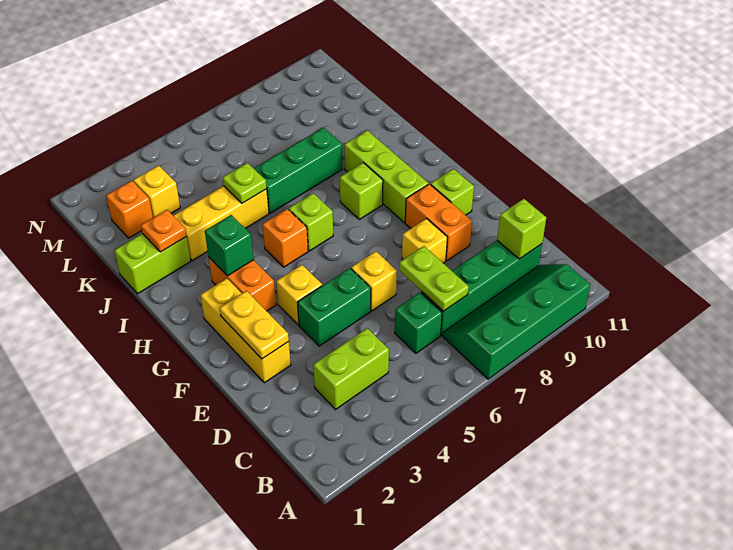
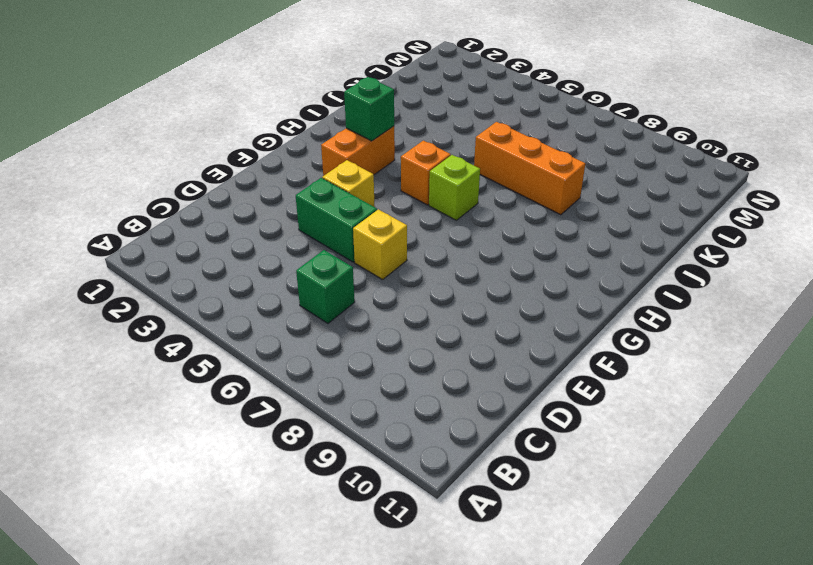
orange 1x3 brick [474,122,585,215] -> green 1x3 brick [254,128,343,213]
none -> green 2x4 slope [443,264,590,379]
none -> lime 1x2 brick [313,328,389,409]
none -> green 1x4 brick [421,240,542,335]

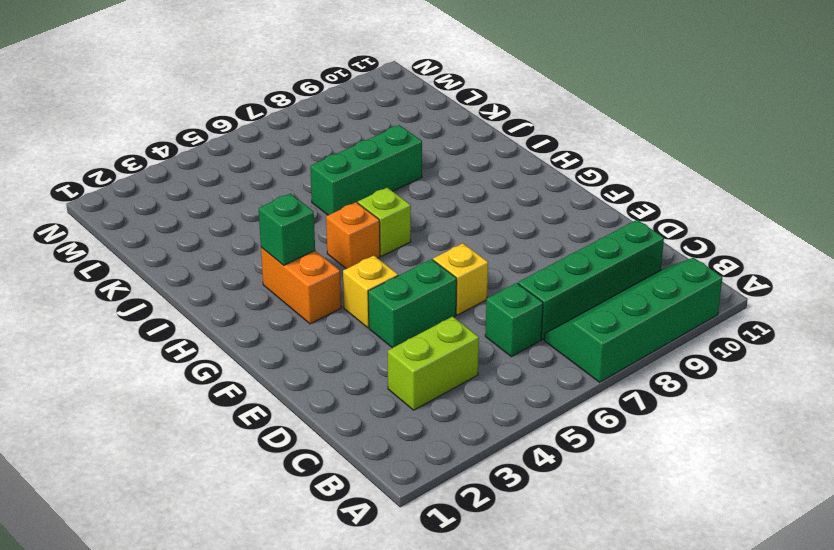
none -> yellow 1x3 brick [201,278,291,383]
none -> yellow 1x1 brick [402,219,447,263]
none -> orange 1x2 brick [405,184,472,261]

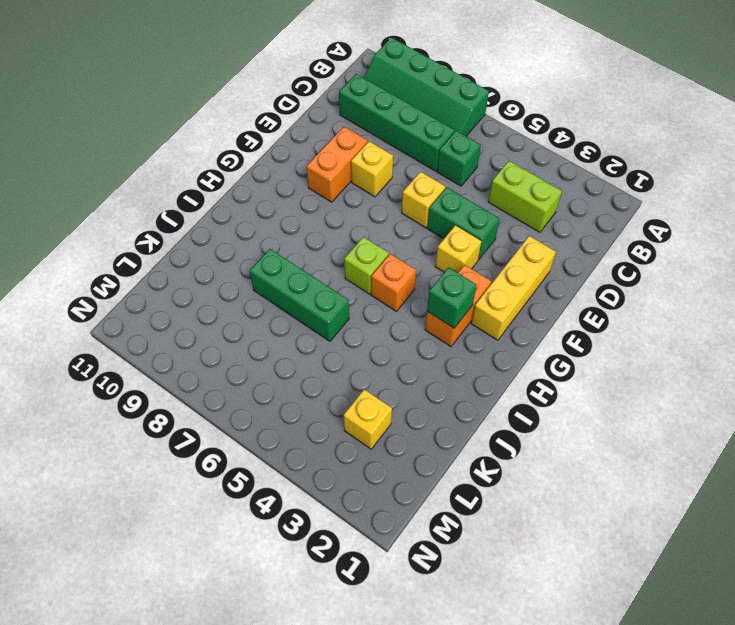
none -> lime 1x1 brick [431,169,474,215]
none -> lime 1x3 brick [344,130,428,222]
none -> lime 1x1 brick [340,163,383,219]

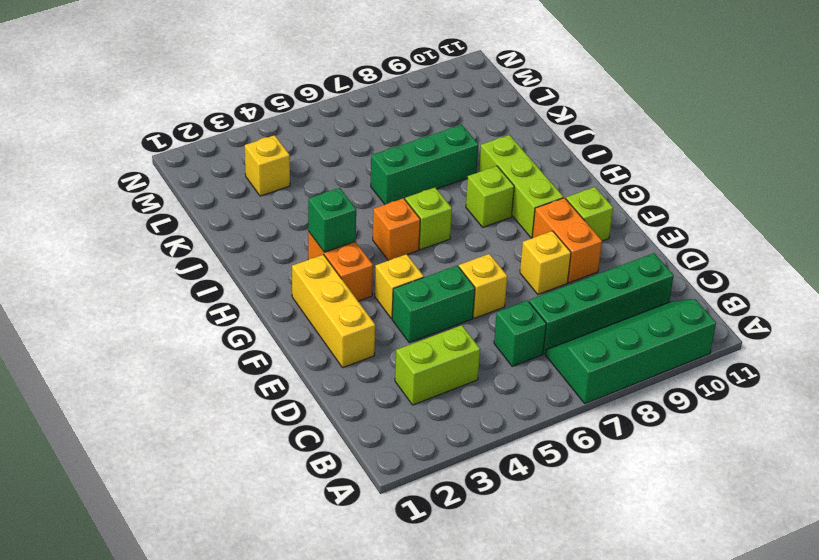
none -> lime 1x2 brick [114,234,191,294]
none -> yellow 1x3 brick [173,186,269,261]
none -> orange 1x1 brick [106,181,153,238]

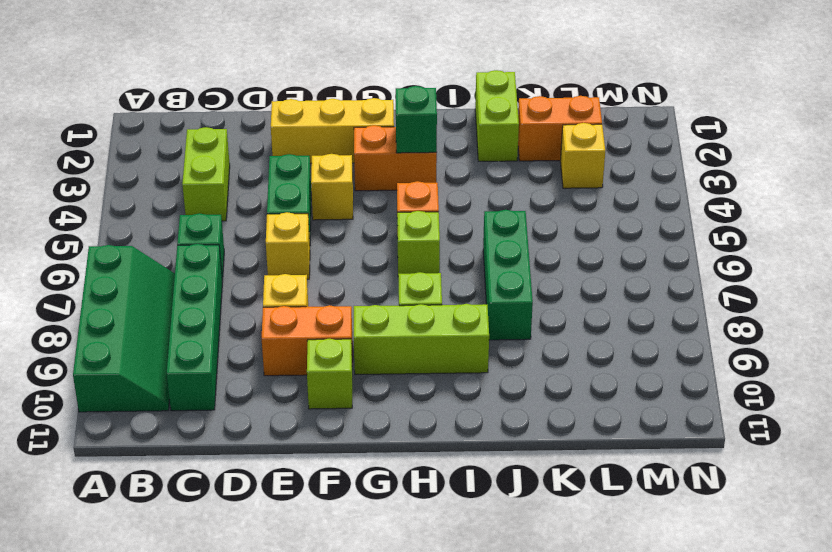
orange 1x2 brick [518,96,602,161] -> orange 1x1 brick [106,181,153,238]
none -> yellow 1x3 brick [173,186,269,261]
none -> lime 1x2 plate [399,246,469,311]
none -> lime 1x1 brick [497,199,546,259]

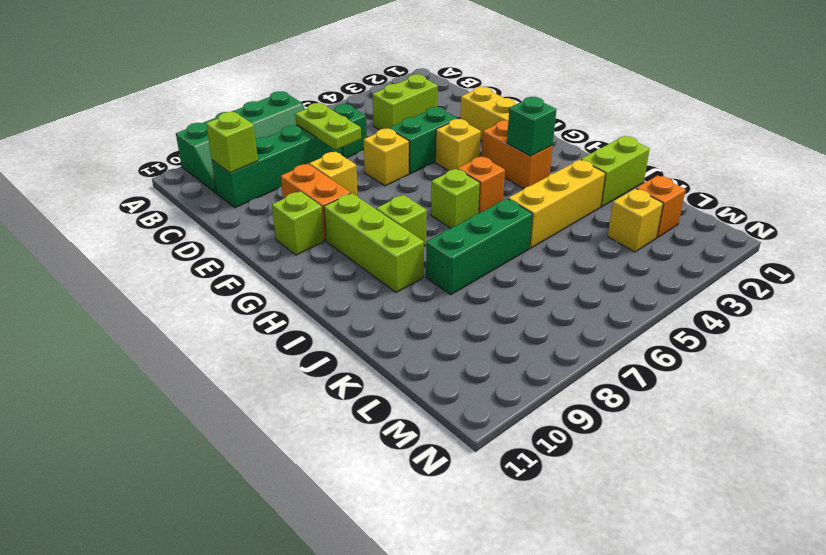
none -> yellow 1x2 plate [220,291,289,359]
none -> orange 1x1 plate [141,210,187,252]
none -> lime 1x1 plate [223,163,267,203]

